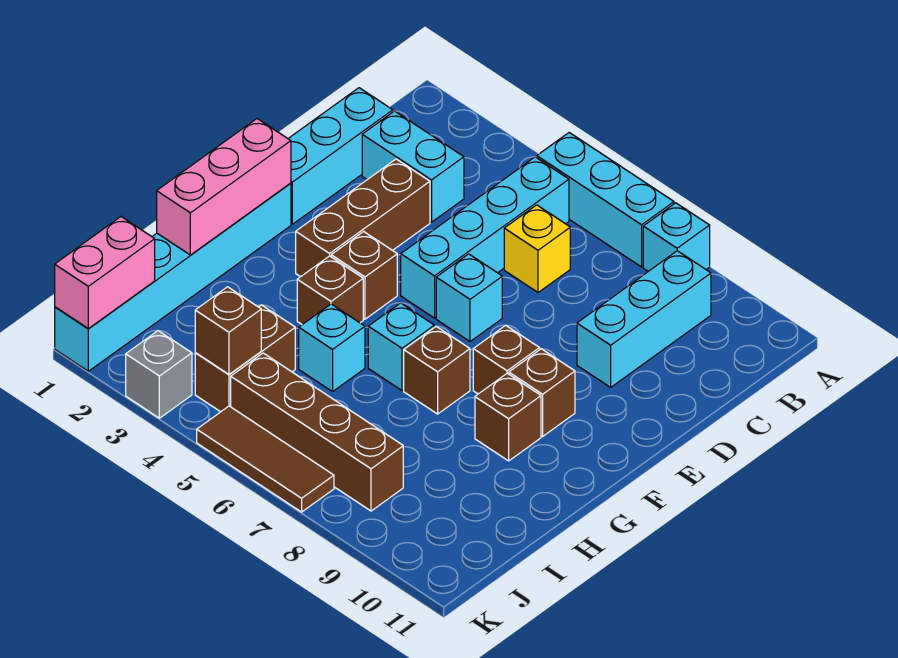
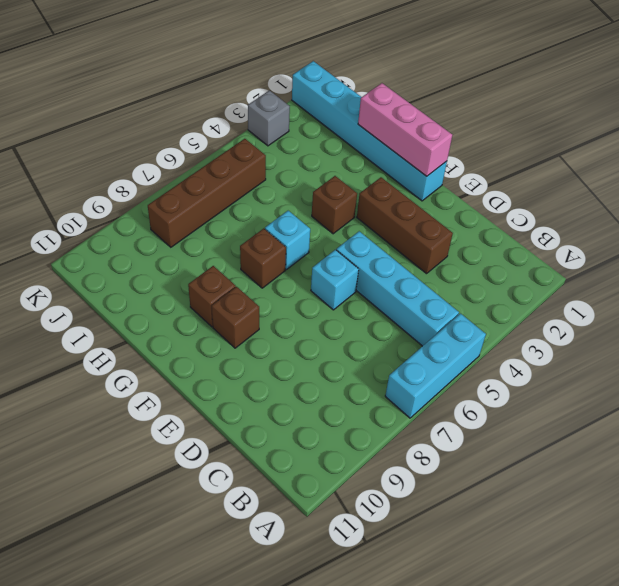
none -> cyan 1x1 brick [643,203,710,271]
none -> cyan 1x3 brick [577,251,711,387]
none -> cyan 1x3 brick [288,88,393,224]

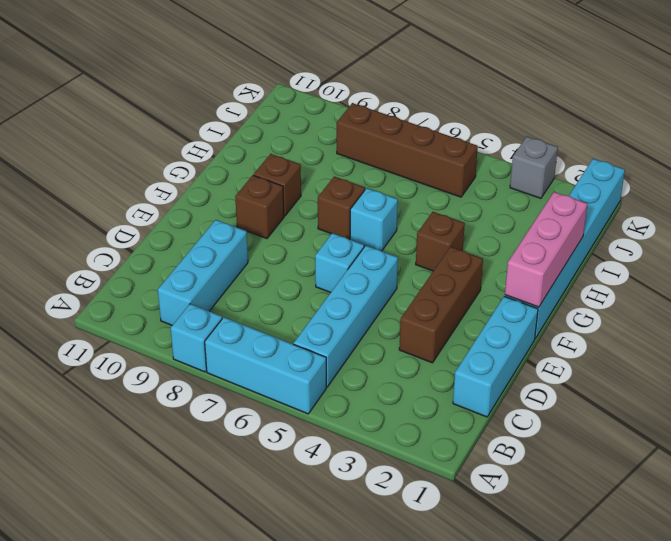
none -> cyan 1x2 brick [362,111,464,222]
none -> yellow 1x1 brick [504,205,570,292]
none -> brown 1x1 brick [331,232,397,319]

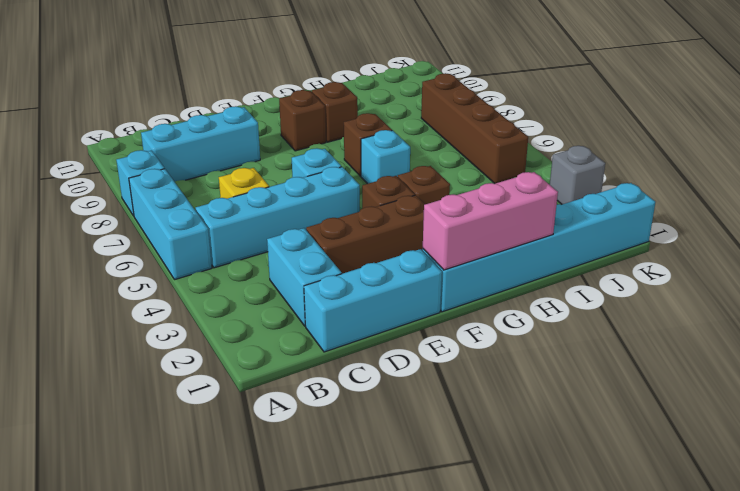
none -> brown 1x1 brick [473,325,540,394]
none -> cyan 1x1 brick [299,304,365,392]
none -> brown 1x2 brick [195,305,295,412]

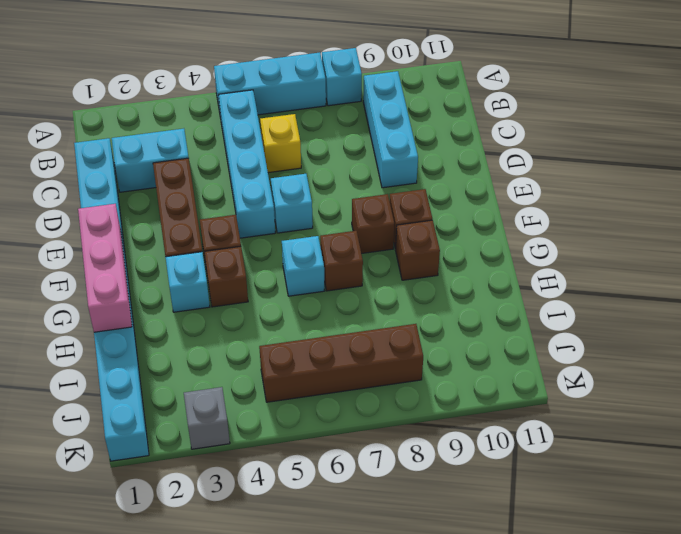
cyan 1x1 brick [166,252,210,312] -> cyan 1x1 brick moved to [299,304,365,392]
none -> brown 1x2 brick [195,305,295,412]
none -> brown 1x3 tile [197,406,334,512]
none -> pink 1x2 brick [55,217,155,329]

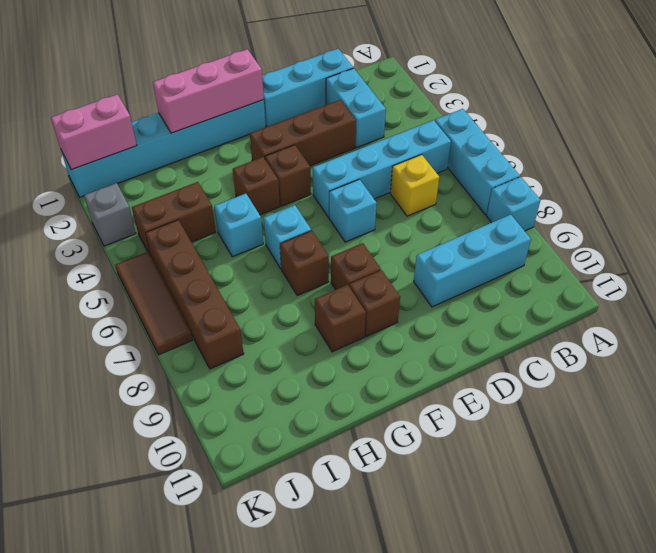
none -> brown 1x1 brick [195,287,261,374]

